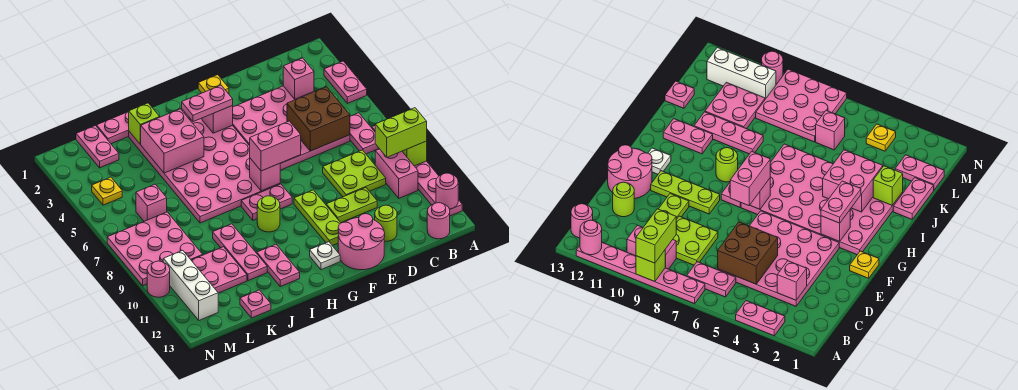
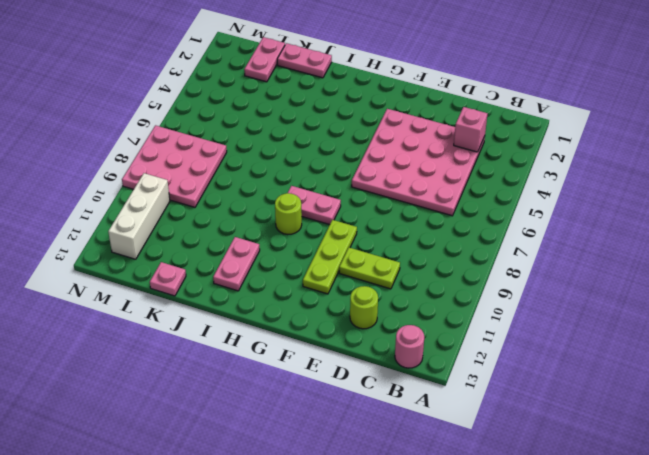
none -> pink 1x2 plate [324,61,367,103]
none -> pink 1x6 plate [372,126,462,216]
none -> pink 1x2 plate [350,113,379,154]
none -> pink 1x2 brick [375,149,418,198]

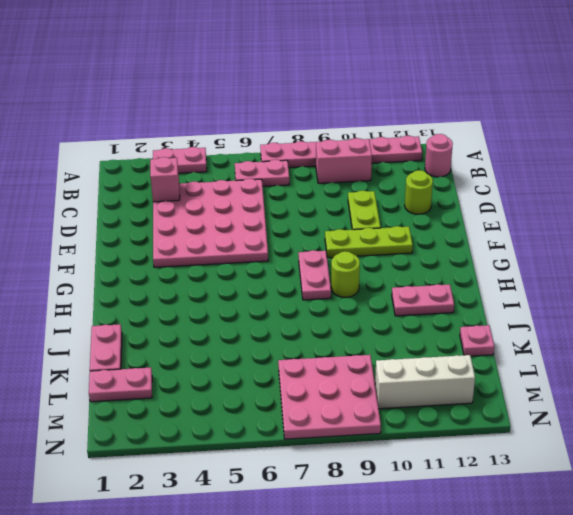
none -> lime 2x2 plate [323,150,386,197]
none -> pink 2x2 round brick [338,214,385,270]
none -> yellow 1x1 plate [198,75,229,94]
none -> pink 4x6 plate [129,109,280,223]

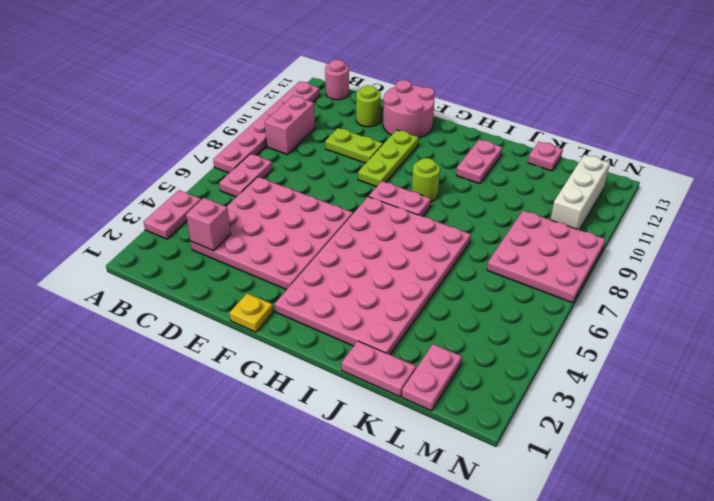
none -> lime 2x2 plate [323,150,386,197]
none -> white 1x1 plate [310,242,340,270]
none -> pink 1x3 plate [213,224,267,281]
none -> pink 2x2 plate [191,247,247,293]

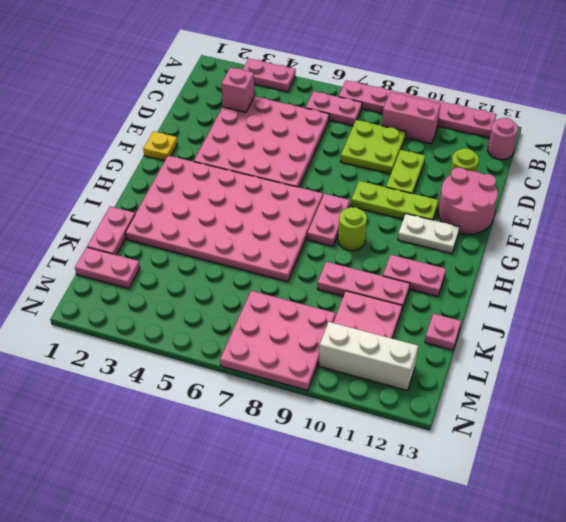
white 1x2 plate [398,214,460,253] -> white 1x1 plate [310,242,340,270]
none -> pink 1x1 brick [136,184,167,221]
none -> yellow 1x1 plate [92,177,122,205]
none -> pink 1x1 round brick [147,261,170,297]
none -> lime 1x1 brick [402,141,427,166]

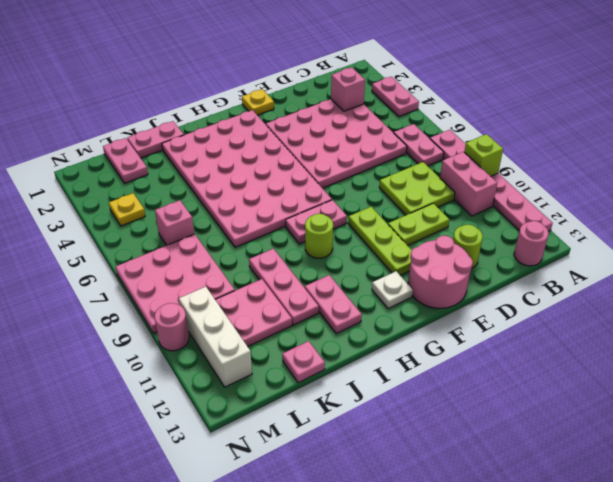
none -> pink 1x1 round brick [436,173,458,209]
none -> brown 2x2 brick [287,87,350,151]
none -> pink 1x1 brick [202,106,233,133]
none -> pink 1x1 brick [250,158,280,191]

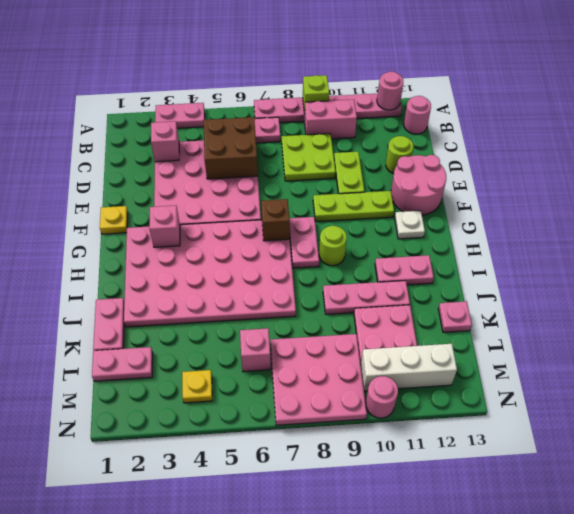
brown 1x1 brick [261,199,290,241] -> pink 1x1 brick [250,158,280,191]
none -> pink 2x2 brick [141,109,204,173]
none -> lime 1x1 brick [129,103,160,144]
none -> lime 1x2 brick [375,108,427,157]
none -> pink 1x2 brick [250,121,301,171]

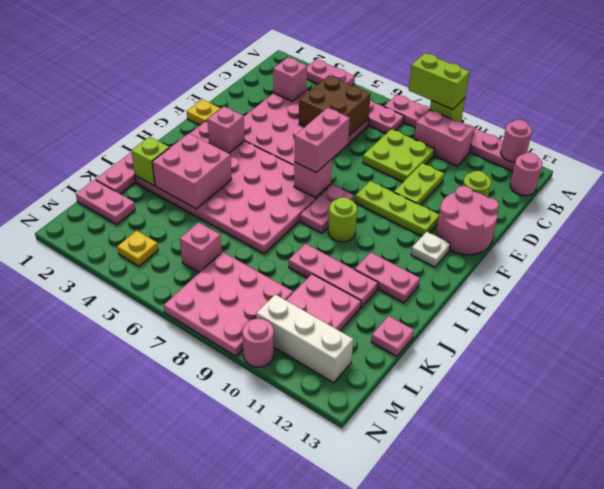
lime 1x2 brick [409,53,470,110] -> lime 1x2 brick turned to [375,108,427,157]
none -> pink 1x2 plate [182,85,233,122]

